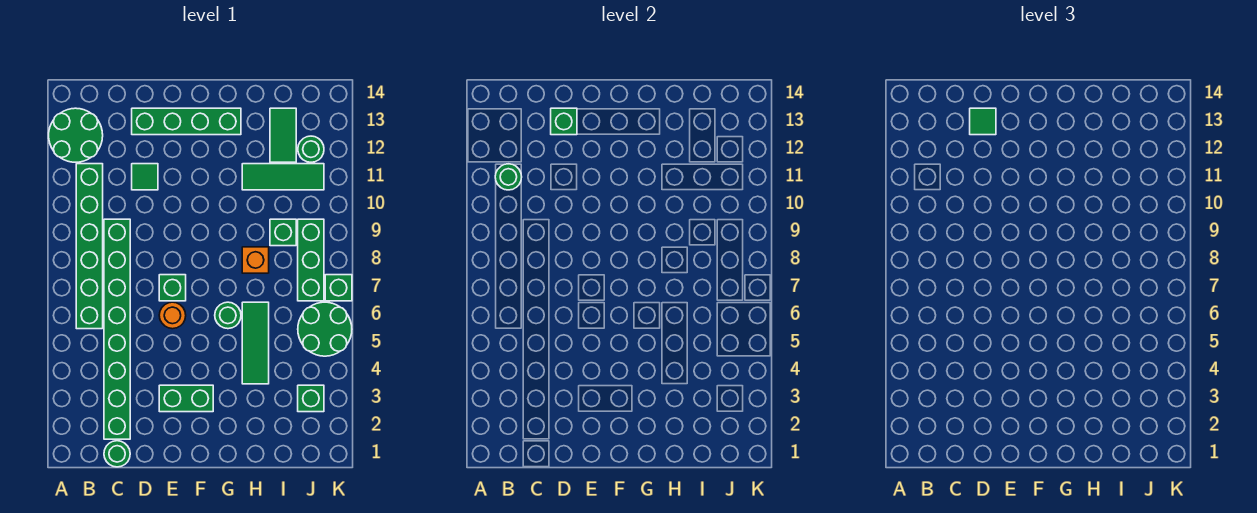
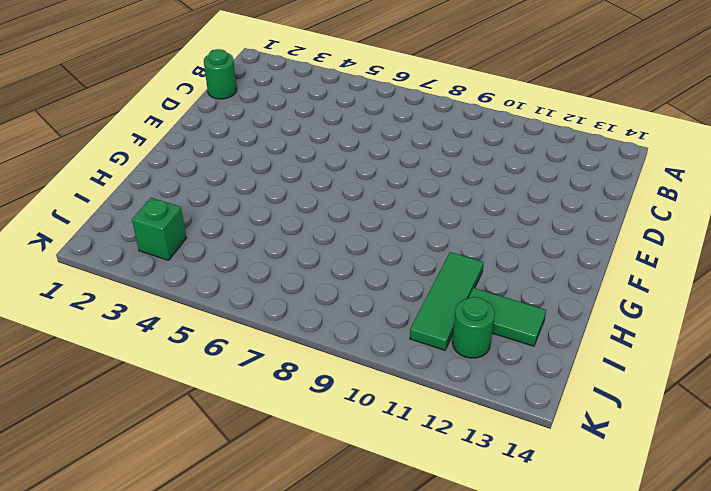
none -> green 2x2 round brick [49,108,103,162]
none -> green 1x6 brick [76,164,103,329]
none -> green 1x8 brick [104,219,130,439]

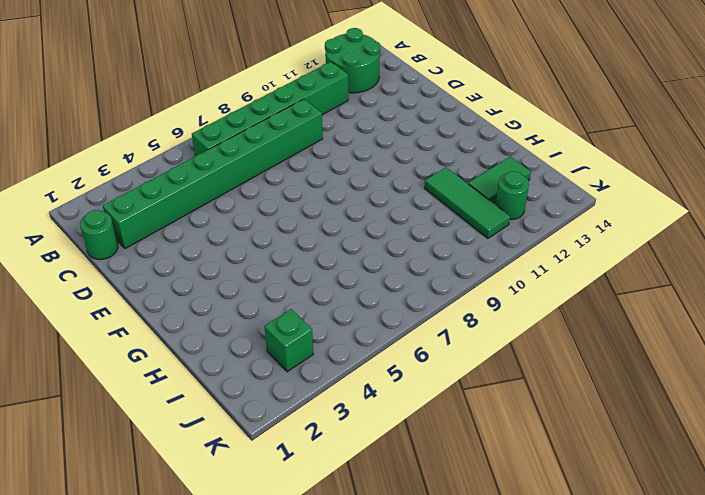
none -> green 1x1 tile [132,164,158,190]
none -> green 1x4 brick [132,108,241,135]
none -> green 1x2 brick [159,385,213,412]

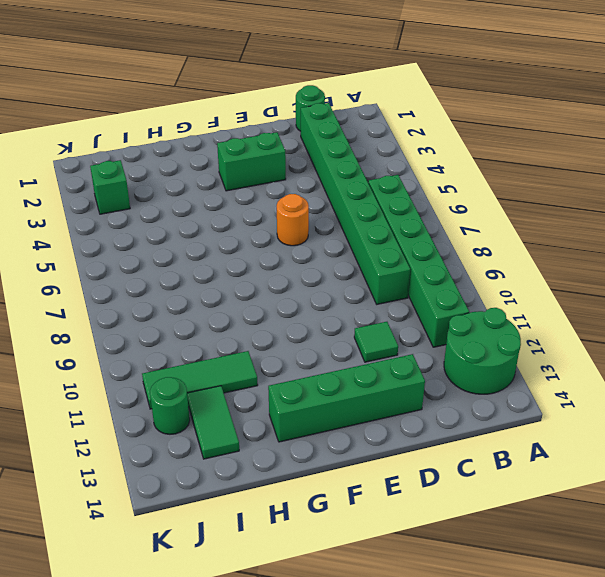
none -> green 1x1 brick [159,275,186,301]
none -> green 1x1 round brick [215,302,241,329]
none -> green 1x3 tile [242,302,269,384]

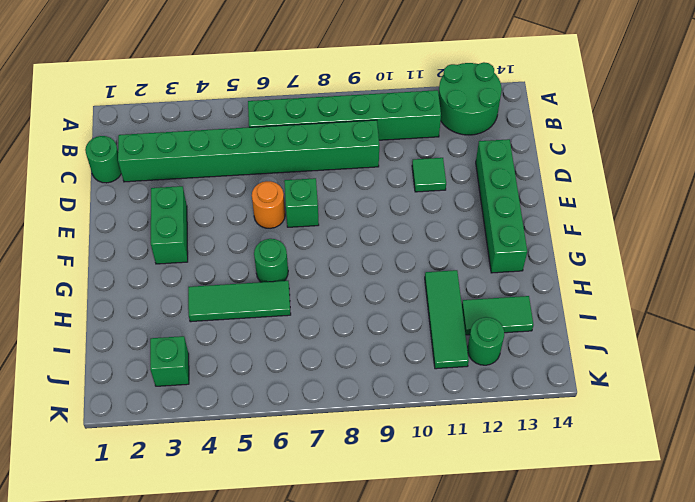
none -> orange 1x1 brick [242,247,269,273]
none -> green 1x1 brick [270,219,296,246]
none -> green 2x2 round brick [298,302,352,356]

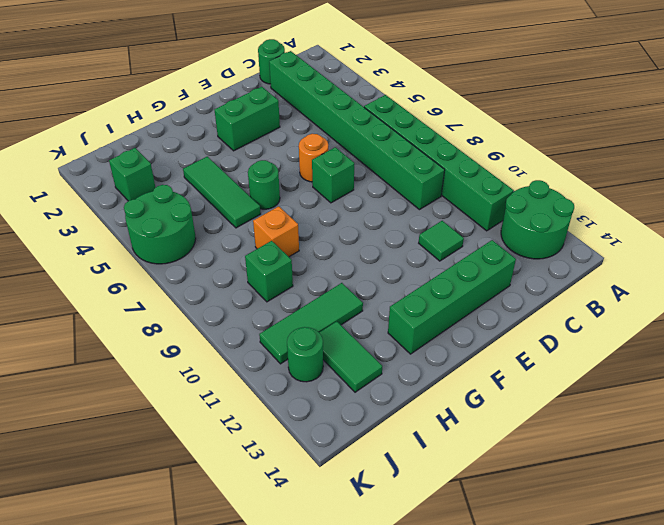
none -> green 1x3 brick [298,219,324,301]
none -> green 1x1 brick [325,275,352,301]
none -> green 1x1 round brick [495,164,522,190]

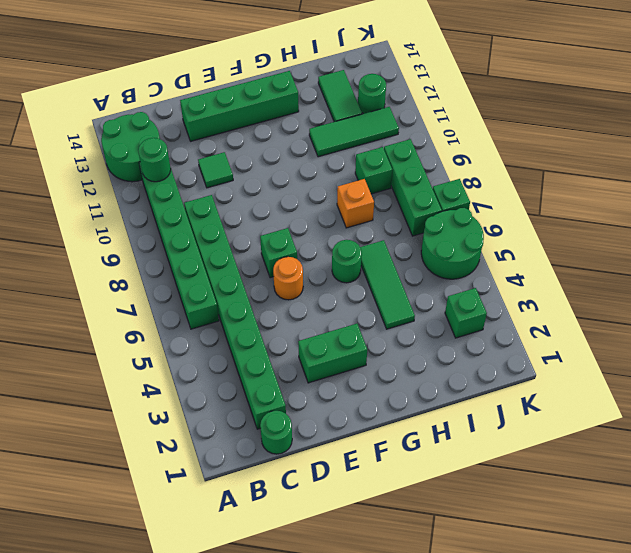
none -> green 1x1 brick [551,108,577,135]
none -> green 1x1 tile [970,108,996,135]

